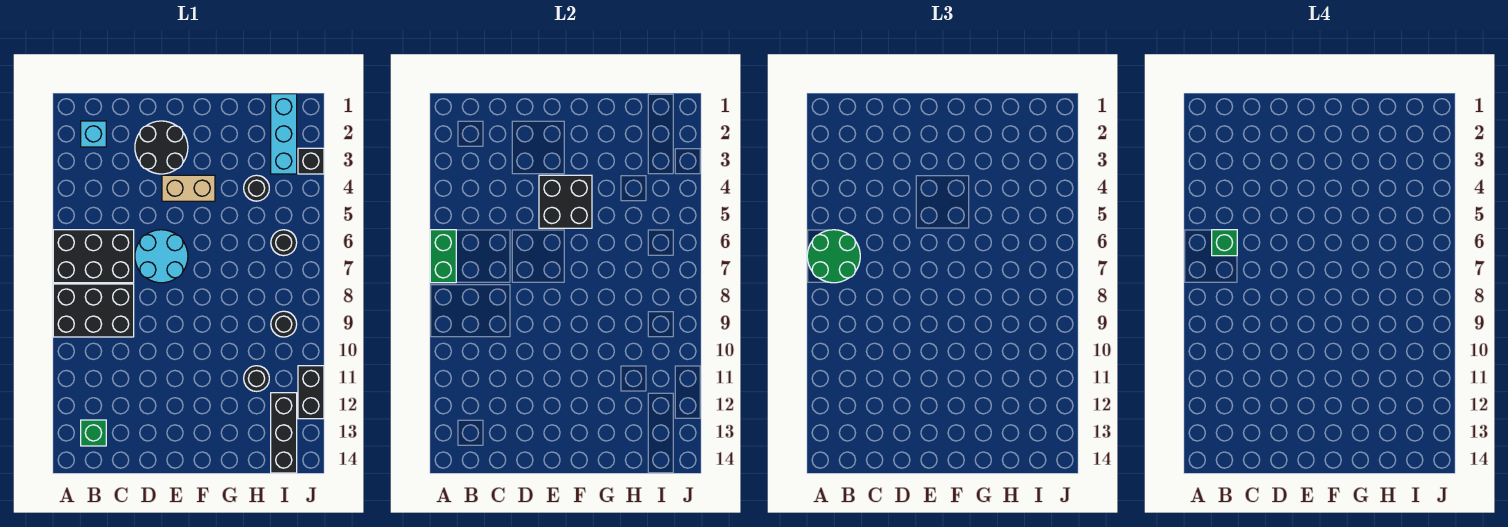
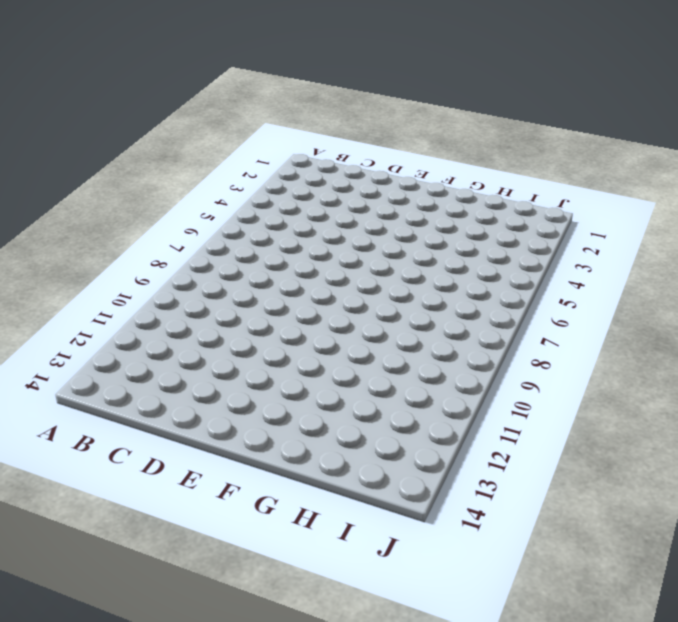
none -> black 2x3 brick [53,230,134,283]
none -> black 2x3 brick [53,284,134,337]
none -> cyan 1x1 brick [81,121,106,147]

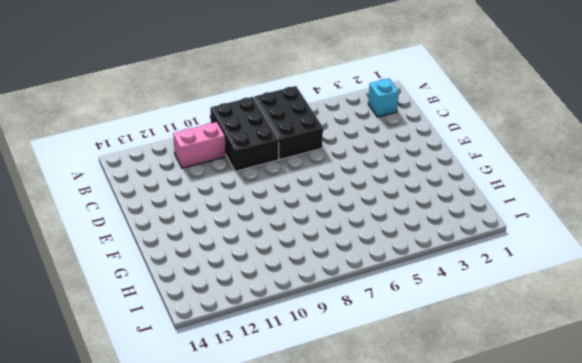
pink 1x2 brick [173,122,226,168] -> none
none -> green 1x1 brick [81,420,106,446]
none -> black 2x2 round brick [135,121,188,174]
none -> cyan 2x2 round brick [135,230,188,283]

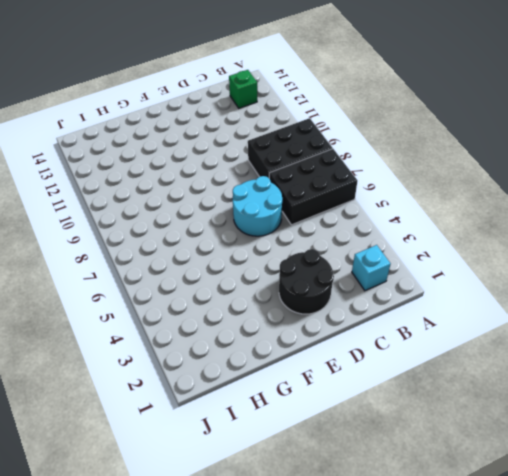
none -> tan 1x2 brick [162,175,215,201]
none -> black 1x1 round brick [244,175,269,201]
none -> black 1x1 round brick [244,366,269,391]

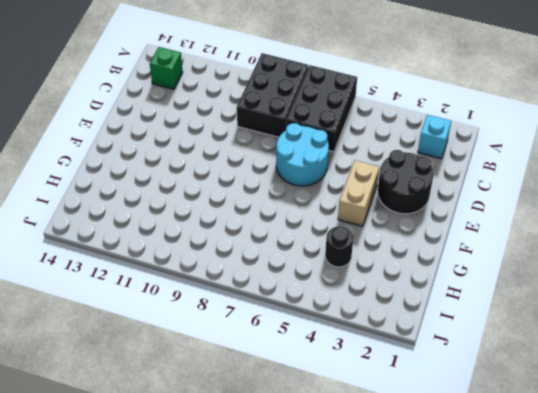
none -> black 1x1 round brick [244,366,269,391]
none -> cyan 1x3 brick [271,94,297,174]
none -> black 1x1 round brick [271,230,297,256]

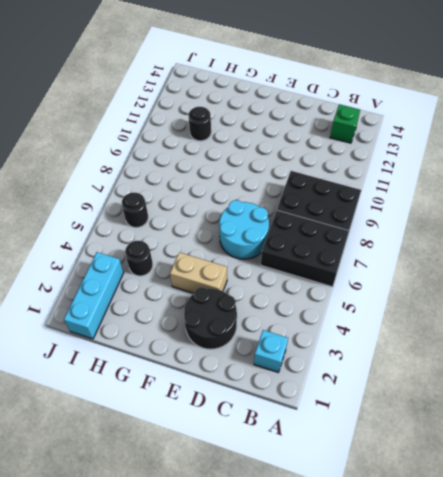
none -> black 1x1 round brick [271,311,297,337]
none -> black 1x3 brick [271,393,297,473]
none -> black 1x1 brick [298,148,324,174]

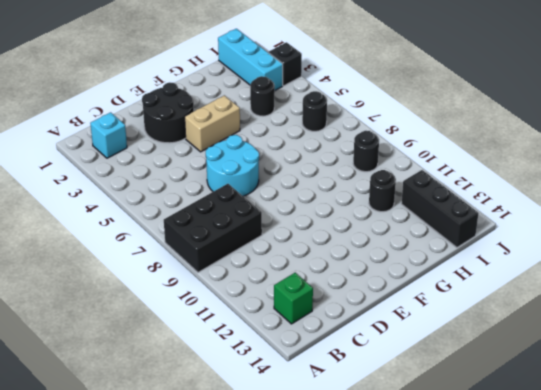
none -> black 2x3 brick [53,230,134,283]
none -> black 1x2 brick [298,366,324,419]
none -> green 1x2 brick [430,230,456,283]

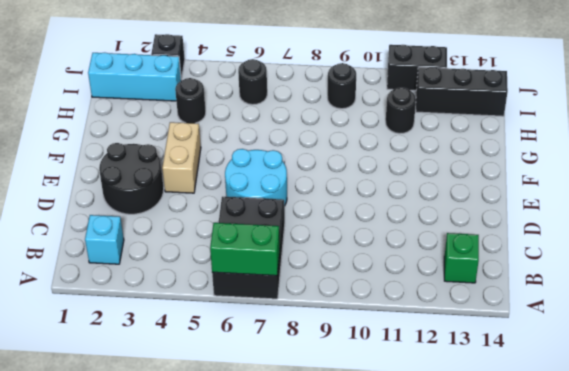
none -> black 2x3 brick [53,284,134,337]
none -> black 2x2 brick [539,175,592,228]
none -> green 2x2 round brick [807,230,860,283]

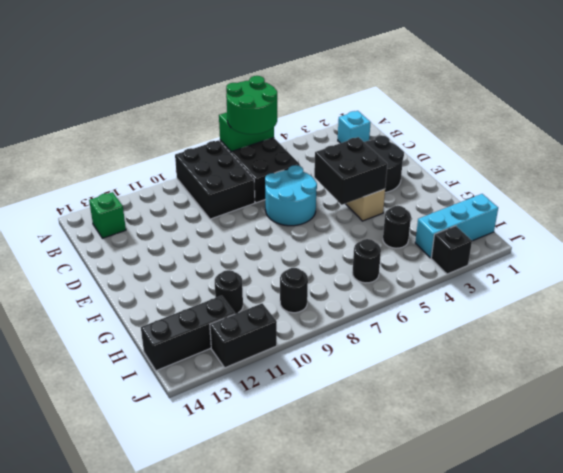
none -> green 1x1 brick [1212,230,1237,256]

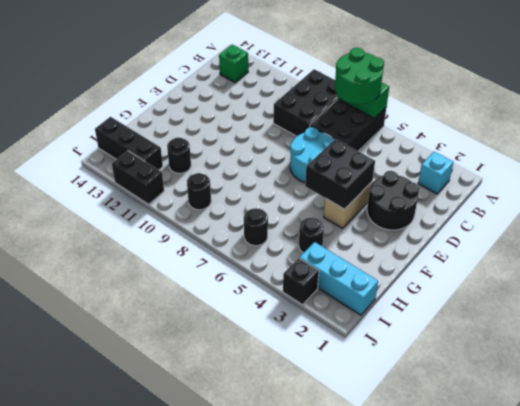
none -> green 1x1 brick [1212,230,1237,256]

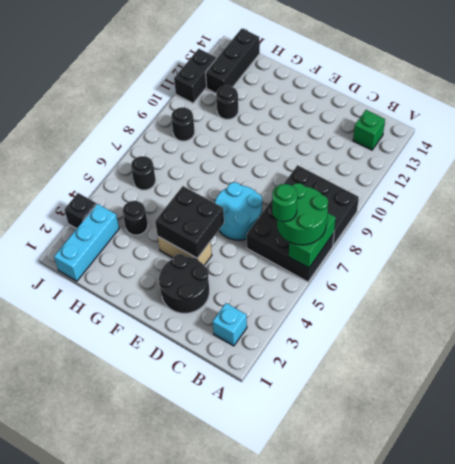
green 1x1 round brick [272,184,298,222] -> green 1x1 brick [1212,230,1237,256]

